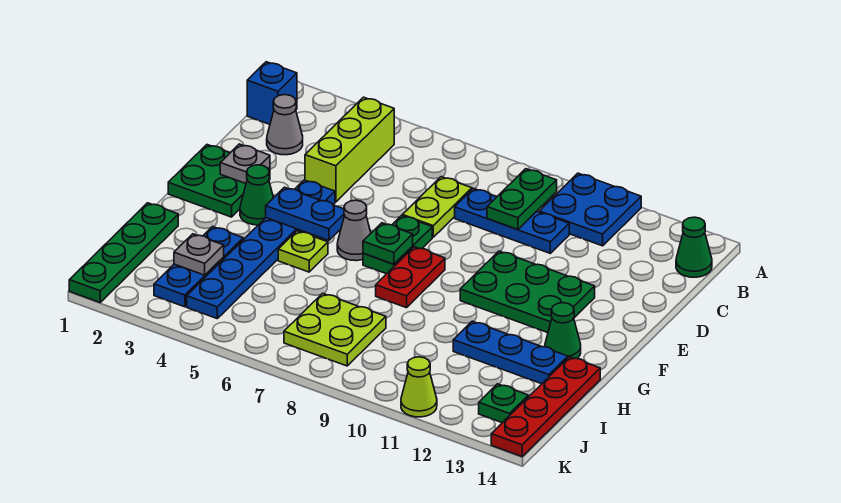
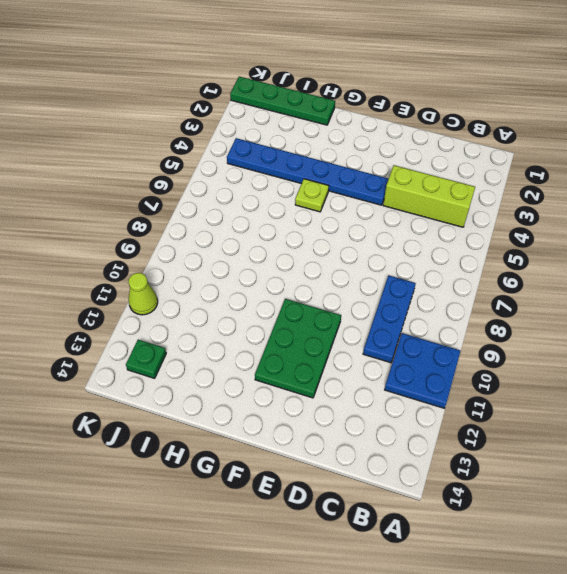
none -> blue 1x1 brick [247,62,297,124]
none -> green 1x1 cone [676,217,712,277]
none -> grey 1x1 cone [267,95,303,155]

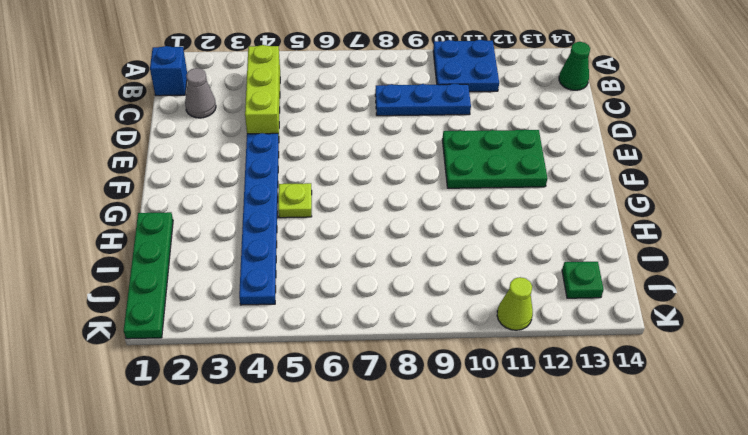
none -> lime 1x2 plate [402,177,472,237]
none -> green 2x2 plate [168,145,270,217]
none -> green 1x2 plate [363,216,432,274]

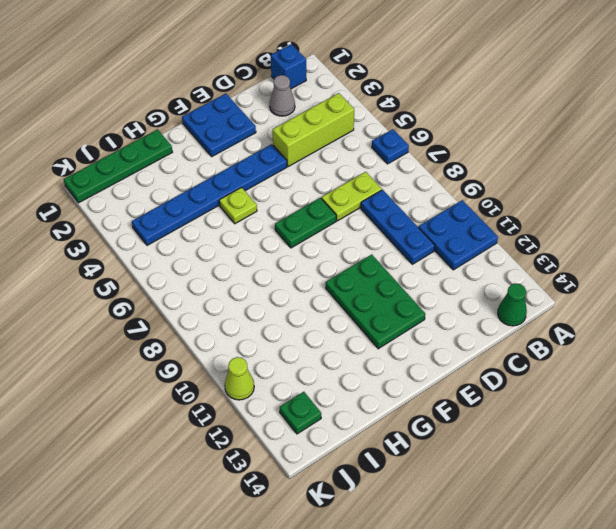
blue 1x1 plate [372,129,409,164] -> none
blue 2x2 plate [182,94,256,156] -> green 2x2 plate [168,145,270,217]
none -> green 1x1 cone [240,165,273,225]
none -> grey 1x1 cone [337,200,371,261]
none -> red 1x2 plate [376,247,445,308]

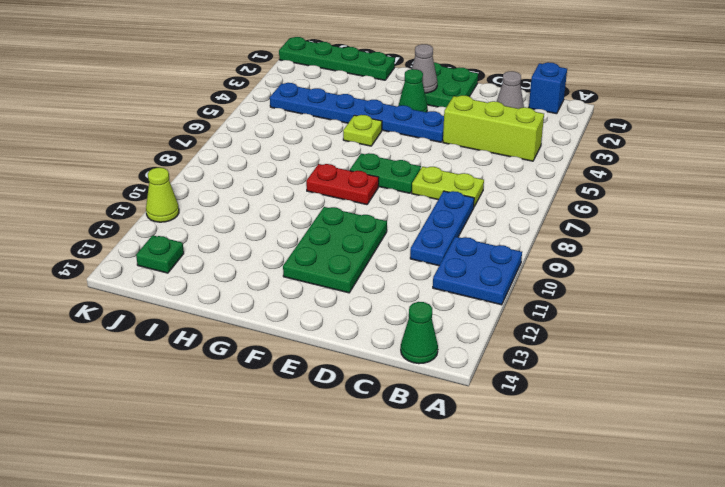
grey 1x1 cone [412,44,437,93] -> grey 1x1 cone moved to [337,200,371,261]
none -> green 1x1 cone [545,303,581,359]
none -> blue 1x3 plate [154,227,243,307]
none -> blue 1x3 plate [453,321,568,384]

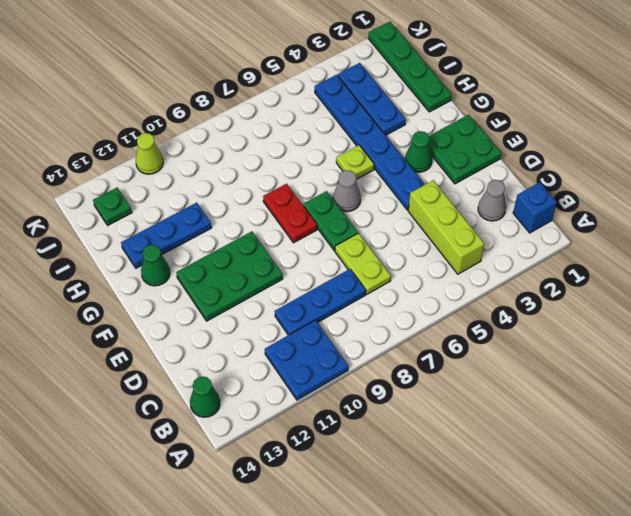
none -> red 1x4 plate [491,357,600,456]
none -> lime 2x2 plate [284,293,386,366]
none -> green 1x2 plate [487,169,557,230]

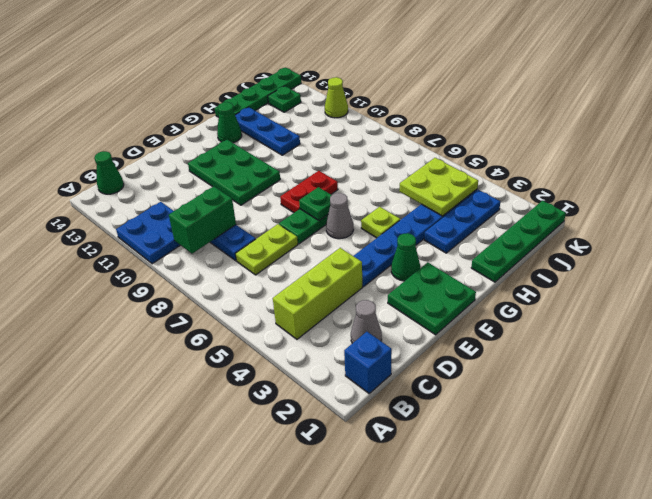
green 1x2 brick [169,186,236,254] -> green 1x2 plate [487,169,557,230]
green 1x4 plate [215,67,301,117] -> red 1x4 plate [491,357,600,456]
lime 2x2 plate [399,158,478,216] -> lime 2x2 plate moved to [284,293,386,366]
none -> grey 1x1 plate [220,144,270,184]
none -> blue 1x2 plate [266,187,345,240]
none -> grey 1x1 plate [174,234,224,275]

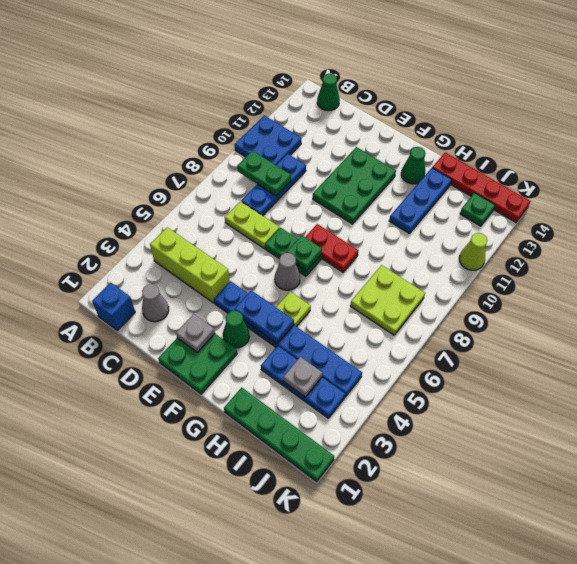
blue 1x2 plate [234,290,294,344] -> blue 1x2 plate turned to [266,187,345,240]

